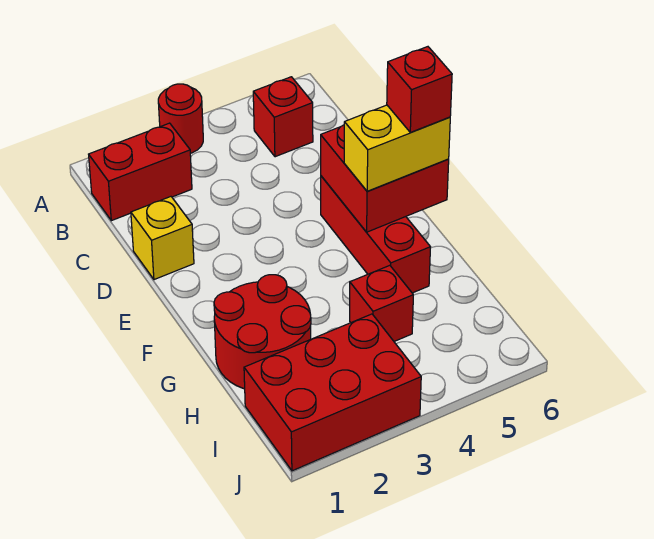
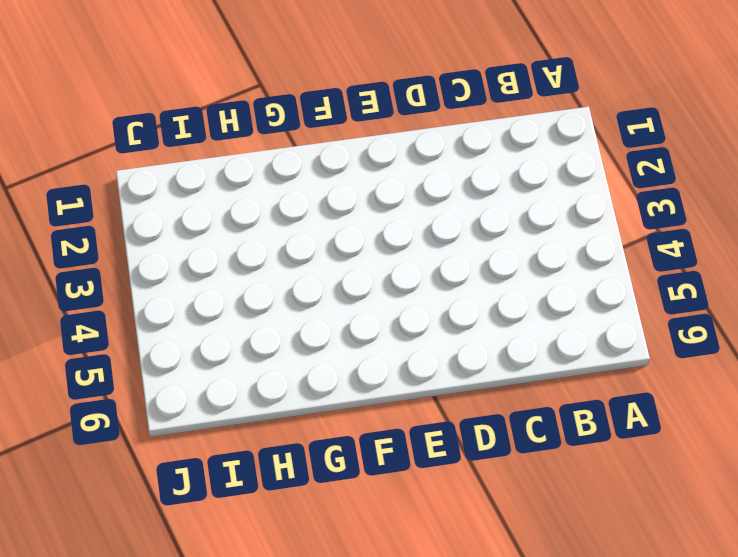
none -> red 1x1 round brick [158,84,203,153]
none -> red 1x2 brick [89,123,192,221]

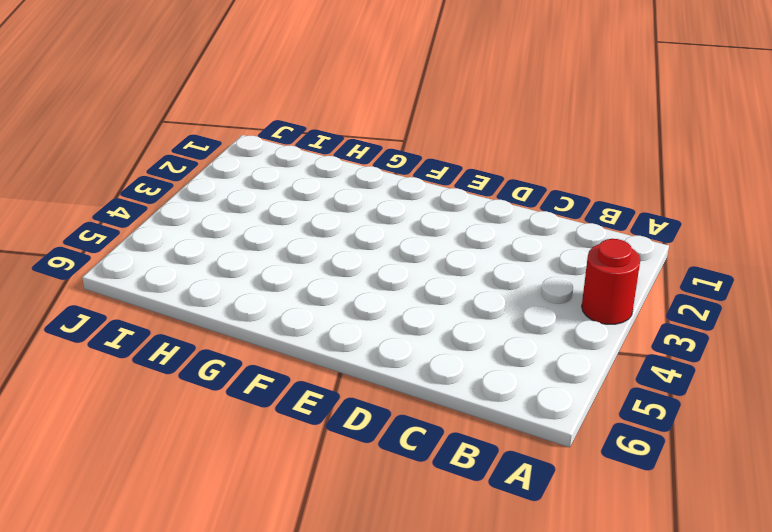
none -> red 1x2 brick [89,123,192,221]
none -> red 1x1 brick [253,77,313,157]

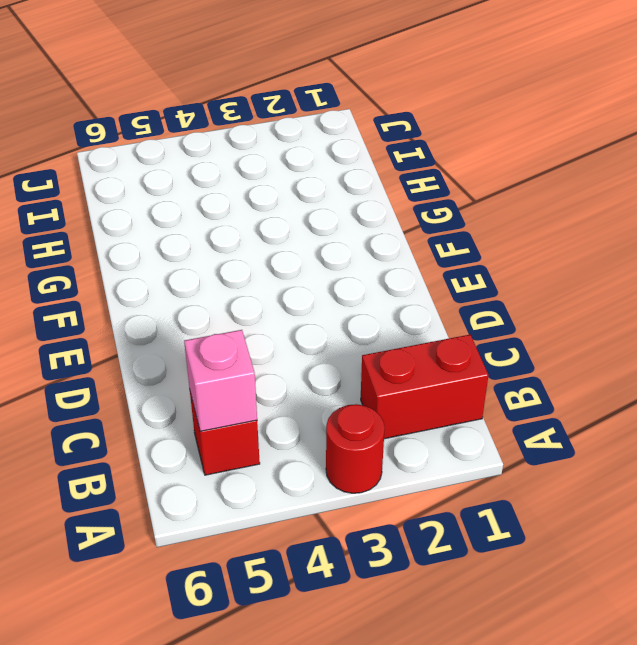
pink 1x1 brick [184,330,257,431] -> none
none -> yellow 1x1 brick [131,197,194,280]
none -> red 1x3 brick [321,176,430,293]

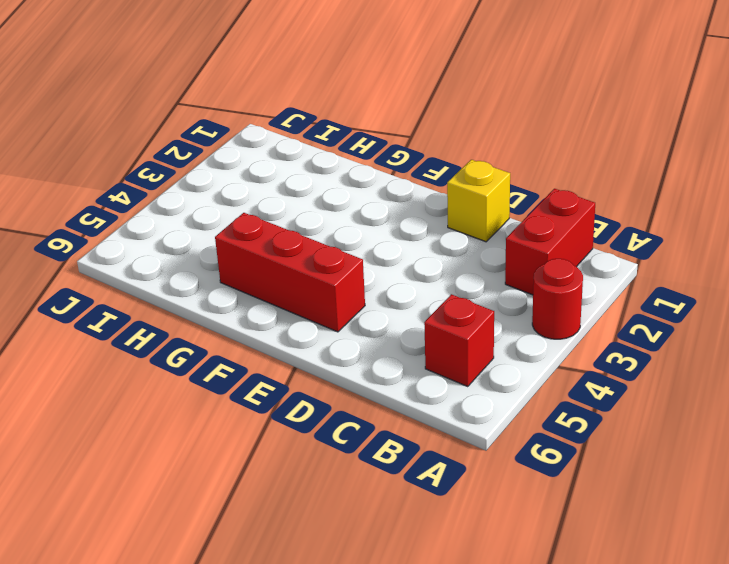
none -> red 2x2 round brick [214,275,311,389]
none -> red 1x1 brick [350,265,413,341]

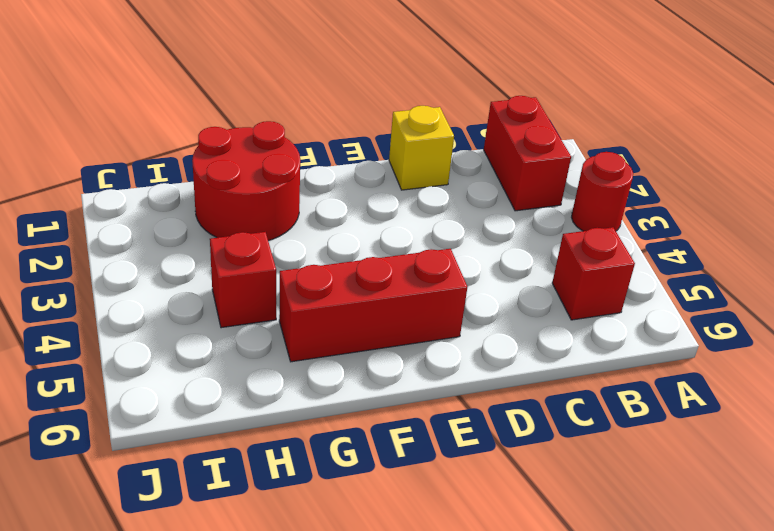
none -> red 2x3 brick [244,314,421,471]
none -> red 2x2 brick [321,125,449,232]

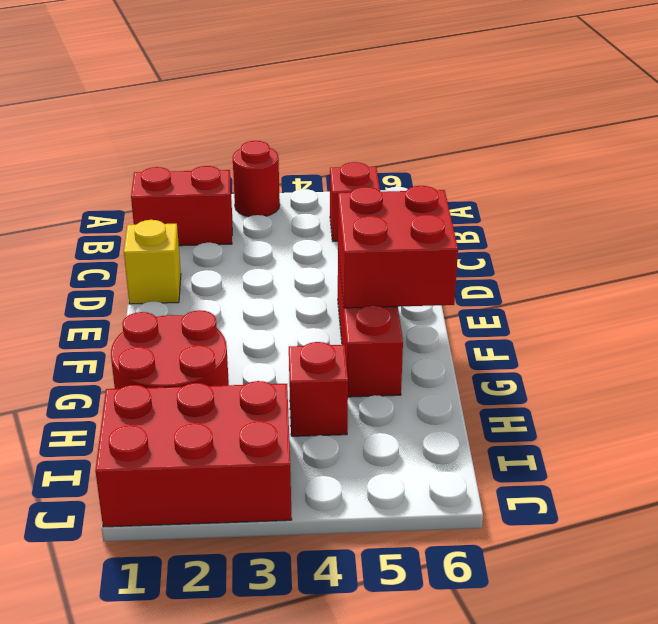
none -> yellow 1x2 brick [344,105,450,191]
none -> red 1x1 brick [387,47,452,132]

